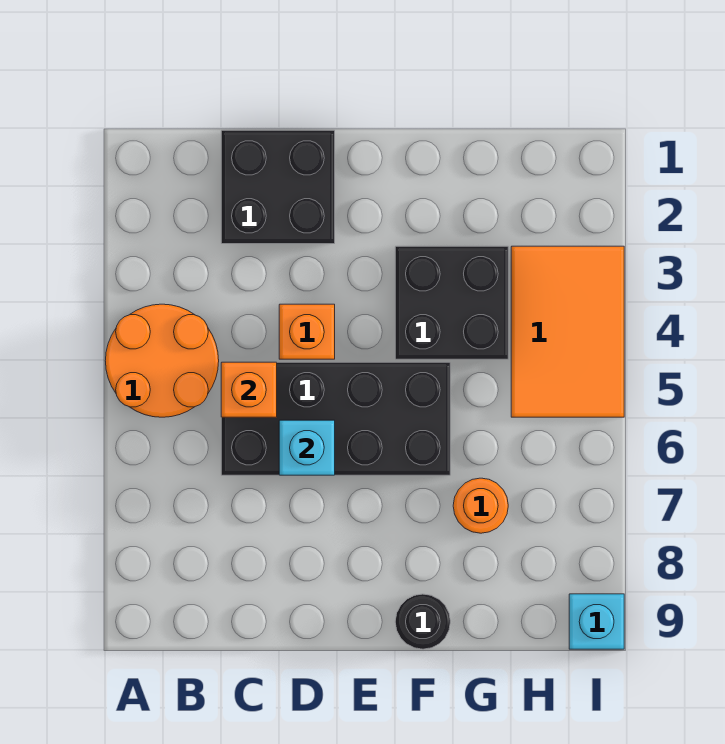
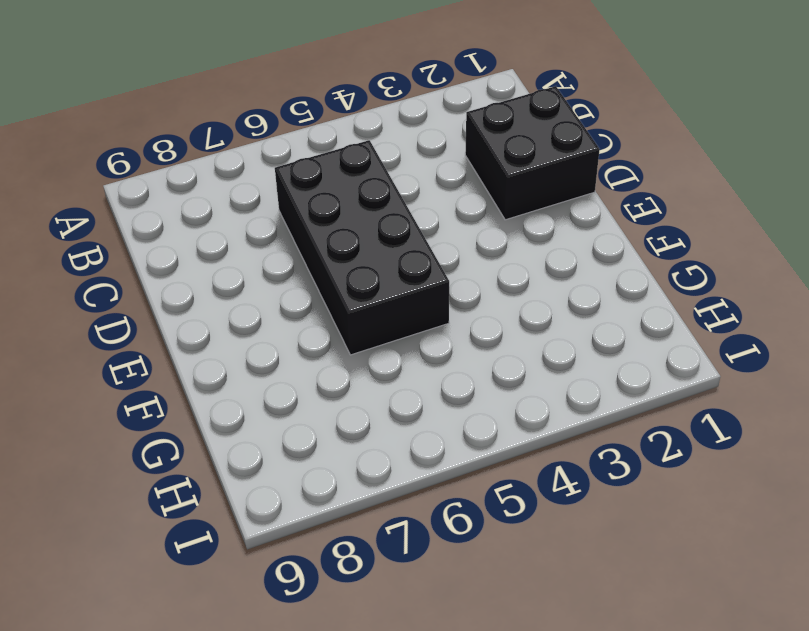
none -> orange 2x2 round brick [105,304,219,417]
none -> orange 1x1 brick [279,304,335,359]

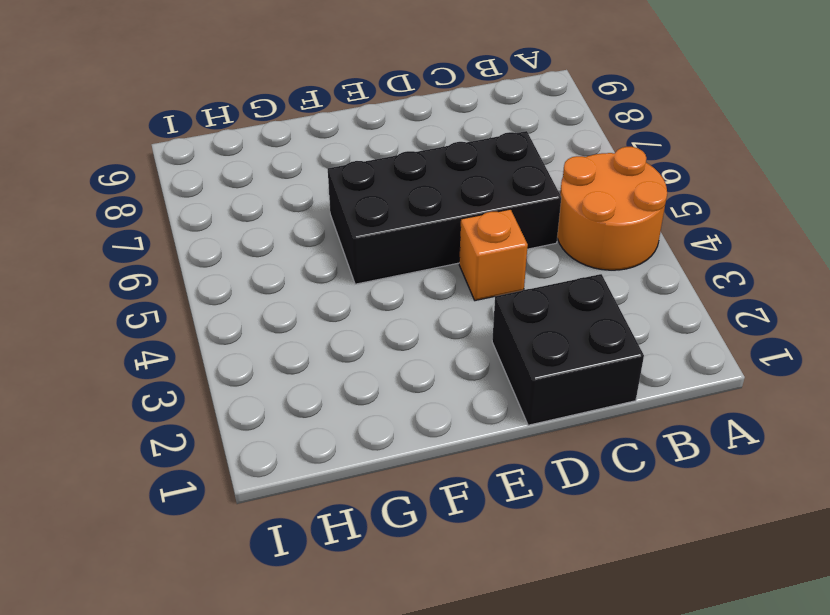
none -> black 2x2 brick [395,246,508,359]
none -> black 1x1 round brick [395,594,450,649]

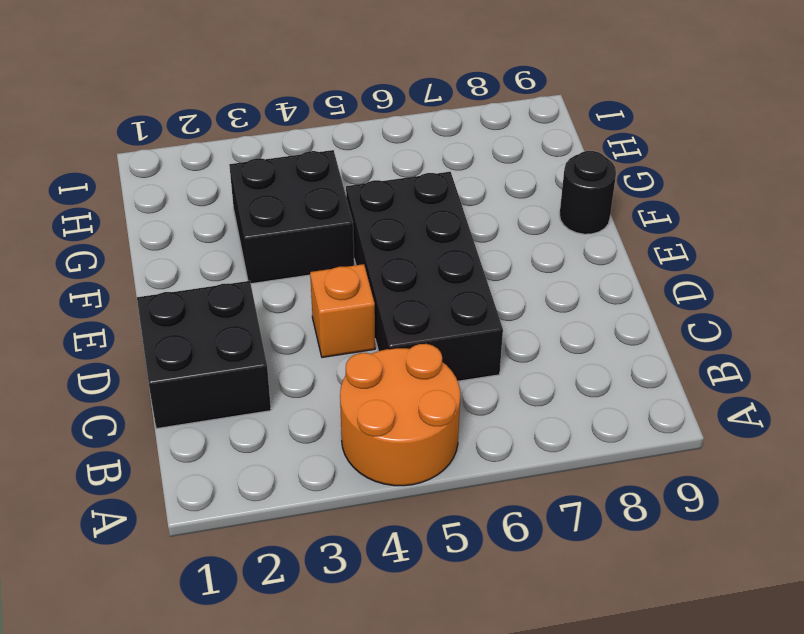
none -> orange 1x1 round brick [453,478,508,533]
none -> orange 2x3 tile [511,246,624,417]

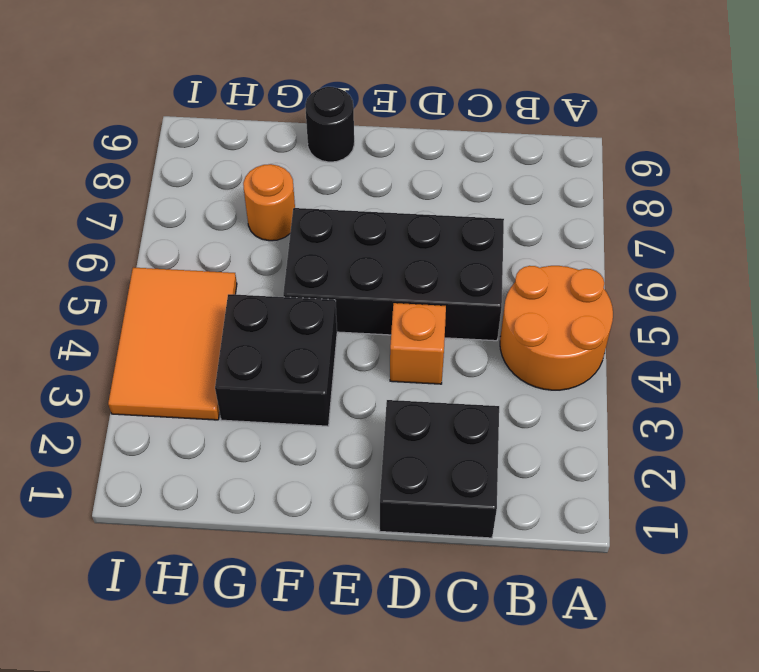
none -> cyan 1x1 brick [569,594,624,649]
none -> orange 1x1 brick [221,362,277,417]

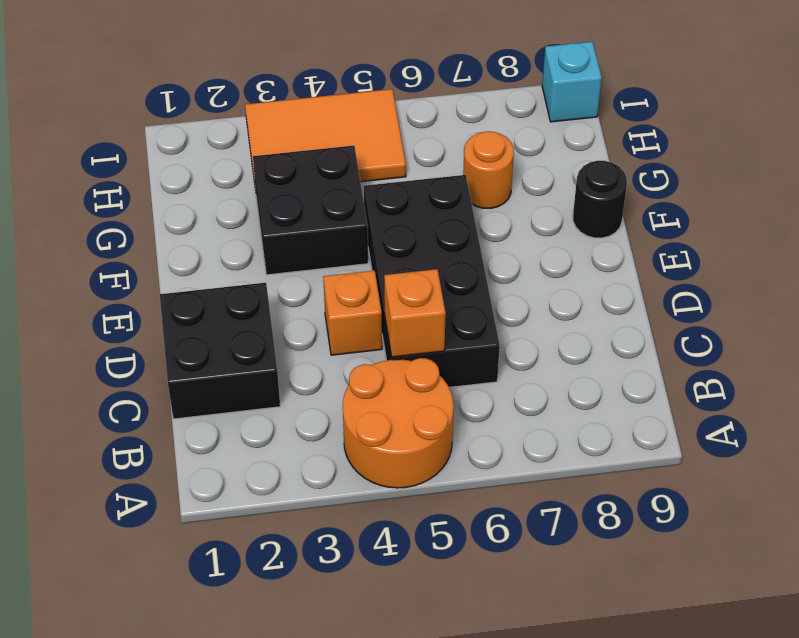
none -> cyan 1x1 brick [279,420,335,475]

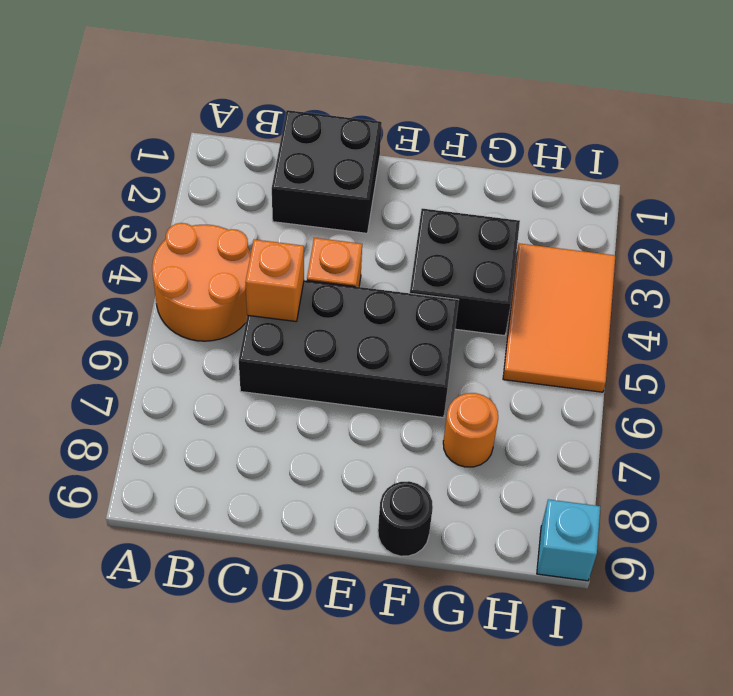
none -> cyan 1x1 brick [279,420,335,475]

